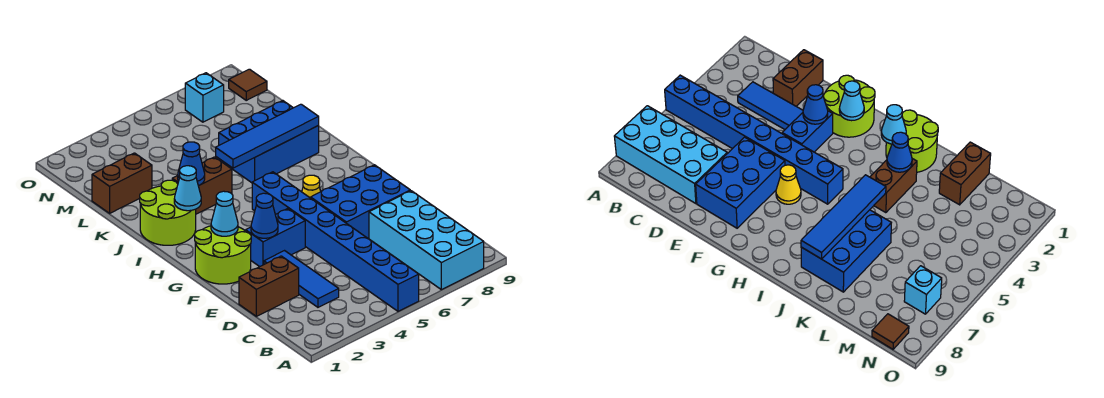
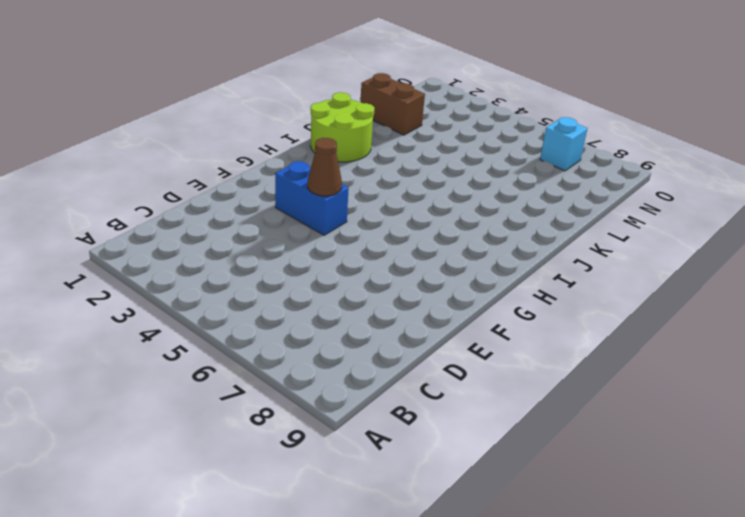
brown 1x1 cone [308,138,342,196] -> none
none -> blue 1x8 brick [252,172,419,311]
none -> cyan 2x4 brick [369,191,484,290]
none -> blue 1x3 tile [264,251,339,307]

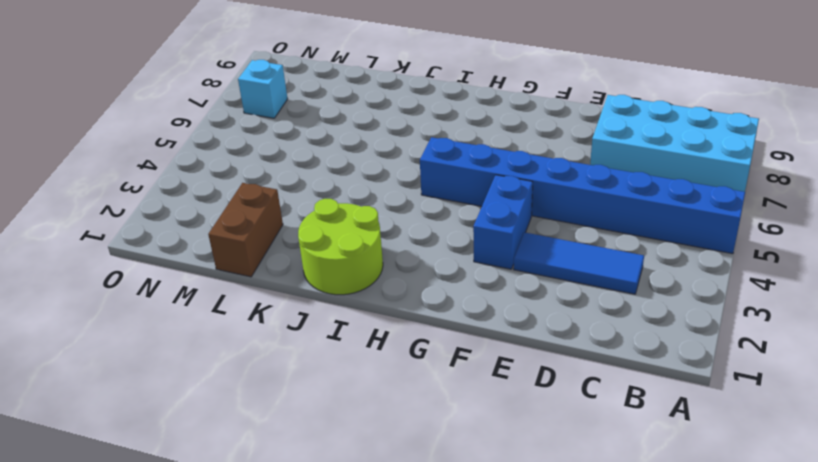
none -> brown 1x2 brick [239,256,299,316]
none -> blue 2x3 brick [311,165,410,238]
none -> lime 2x2 round brick [195,226,251,284]

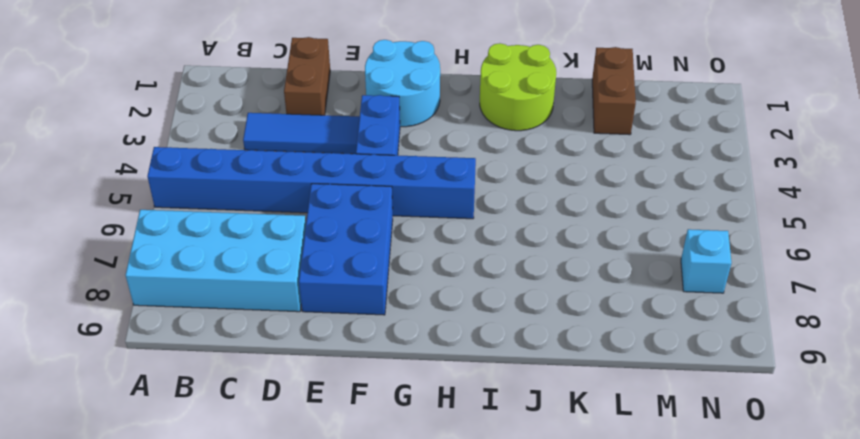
cyan 2x2 round brick [365,40,440,127] -> lime 2x2 round brick [195,226,251,284]
none -> yellow 1x1 cone [302,175,321,198]
none -> brown 1x2 brick [172,157,232,214]
none -> blue 2x3 brick [219,101,319,183]

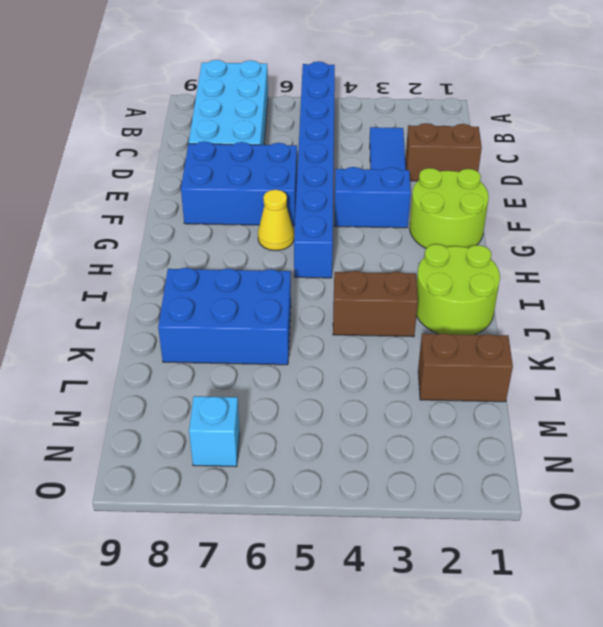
none -> brown 1x1 tile [229,69,267,100]
none -> blue 1x1 cone [251,193,278,238]
none -> cyan 1x1 cone [211,191,238,236]

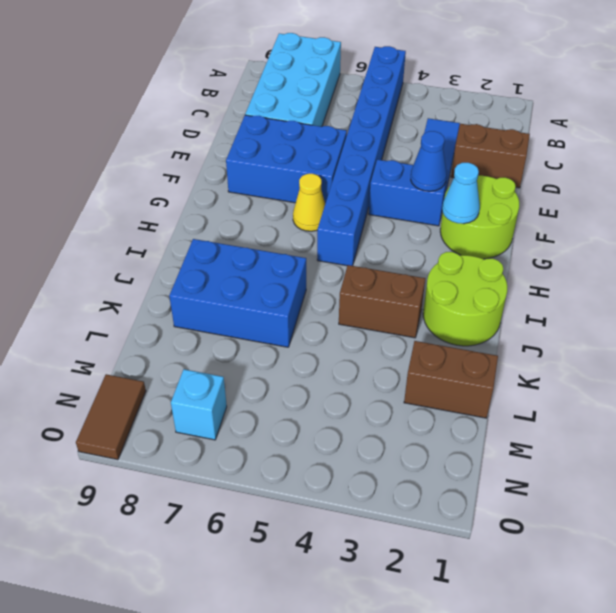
brown 1x2 tile [76,374,146,460] -> brown 1x1 tile [229,69,267,100]
none -> cyan 1x1 cone [174,166,201,211]
none -> blue 1x1 cone [178,142,205,186]
none -> blue 1x4 tile [216,104,319,168]

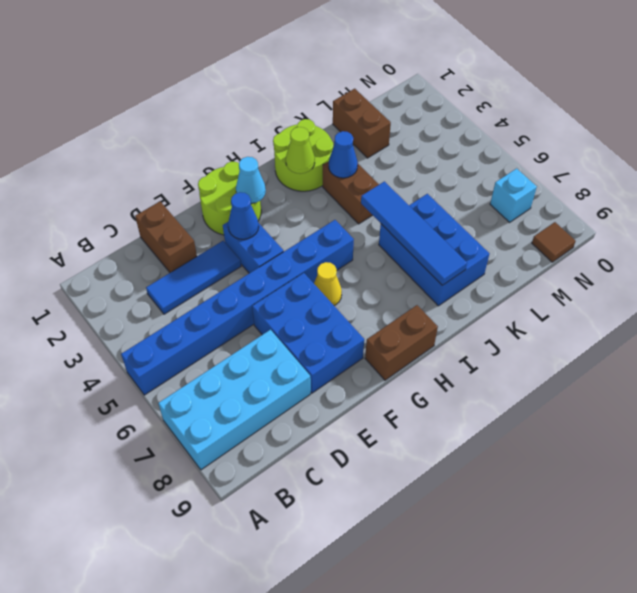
brown 1x2 brick [365,305,438,380] -> none
lime 1x1 cone [286,127,315,174] -> cyan 1x1 cone [174,166,201,211]

